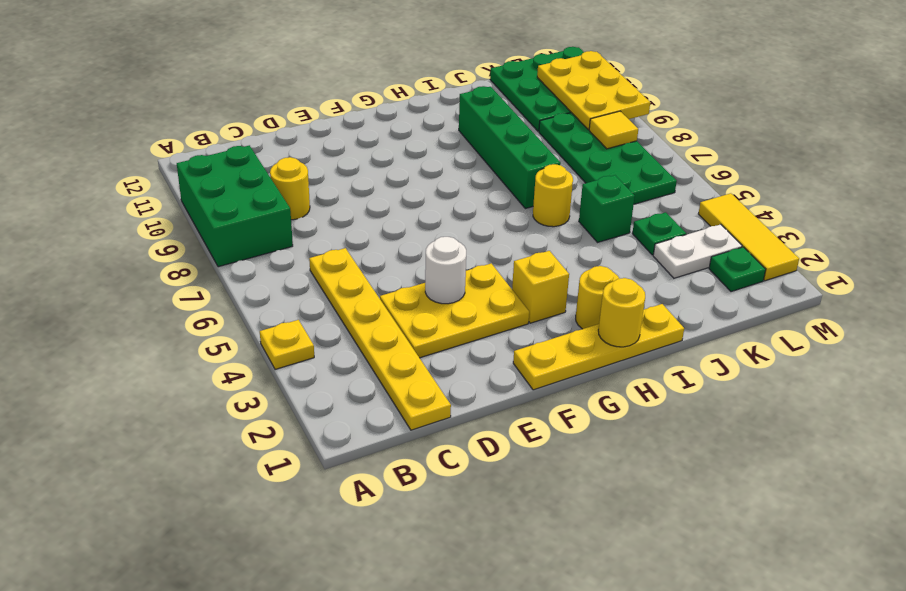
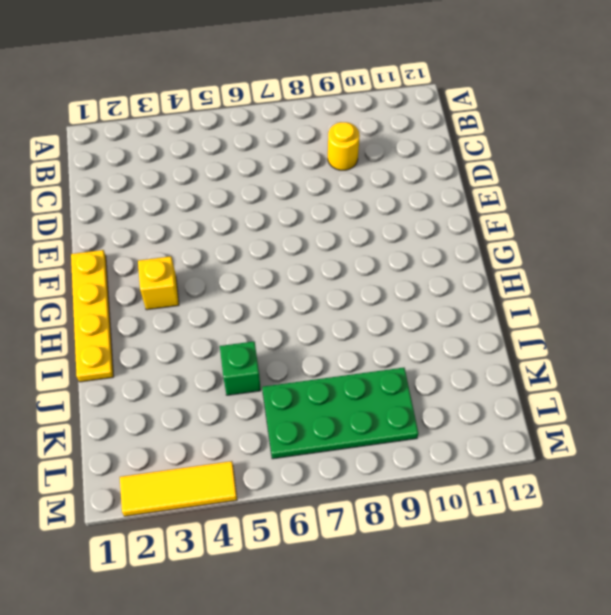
none -> yellow 1x1 plate [260,320,314,369]
none -> green 2x3 brick [177,145,293,267]
none -> yellow 1x6 plate [309,248,451,430]

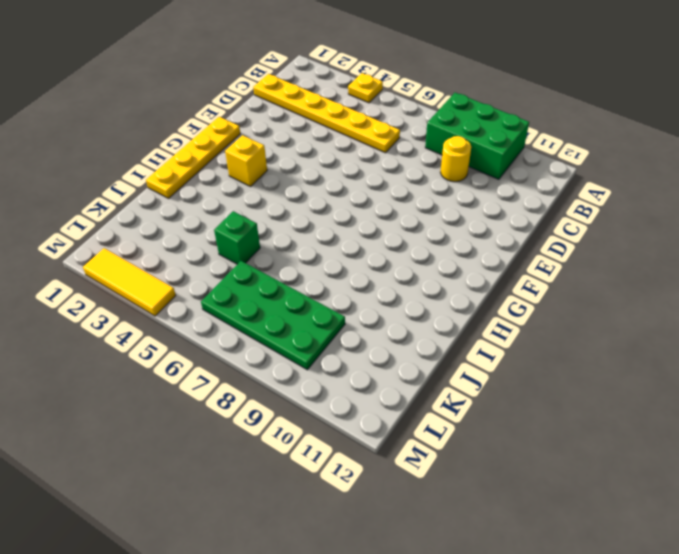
none -> yellow 2x3 plate [380,263,529,358]
none -> yellow 1x1 round brick [576,266,619,329]
none -> yellow 1x1 round brick [533,164,573,227]

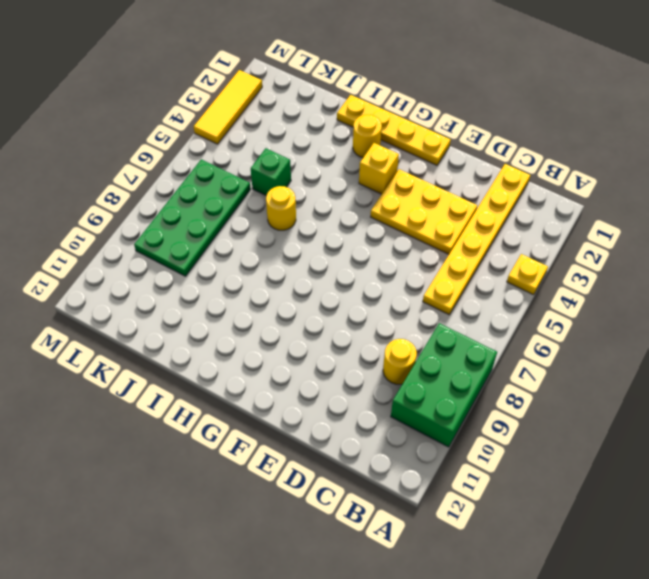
none -> green 1x4 brick [459,86,561,209]
none -> white 1x2 plate [653,224,742,278]
none -> green 1x1 plate [632,212,686,255]

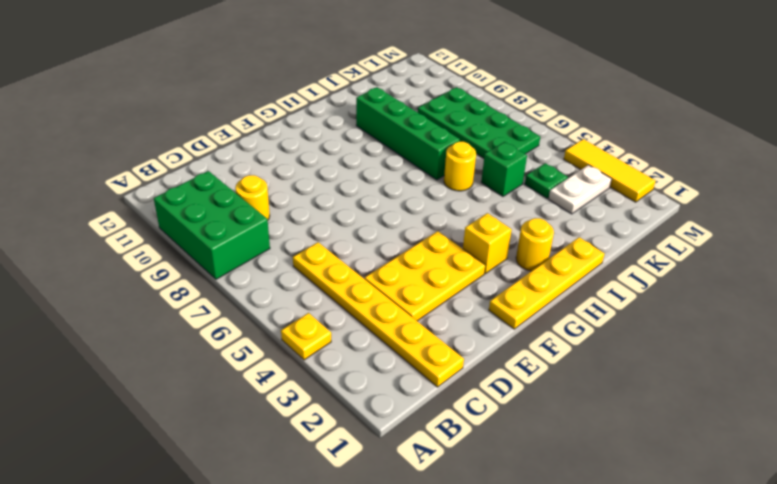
none -> green 3x3 plate [490,47,584,131]
none -> green 1x1 plate [709,247,766,292]
none -> white 1x1 round brick [425,237,466,304]

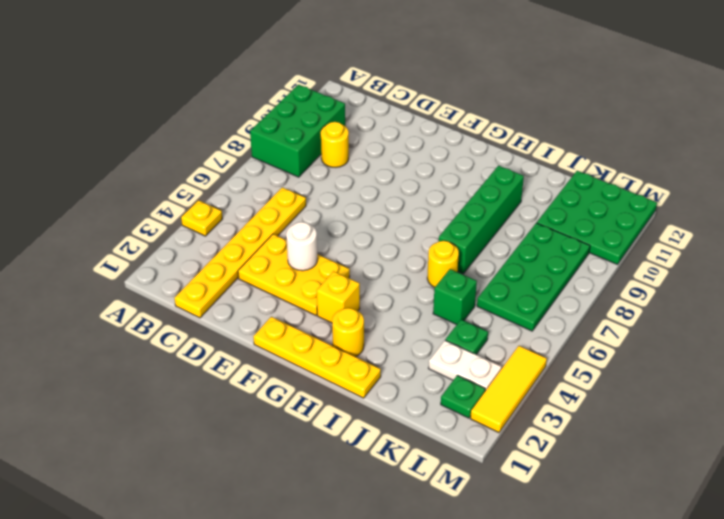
none -> yellow 1x1 round brick [598,278,645,347]
none -> yellow 1x1 tile [589,111,638,149]
none -> yellow 2x3 plate [537,51,650,130]

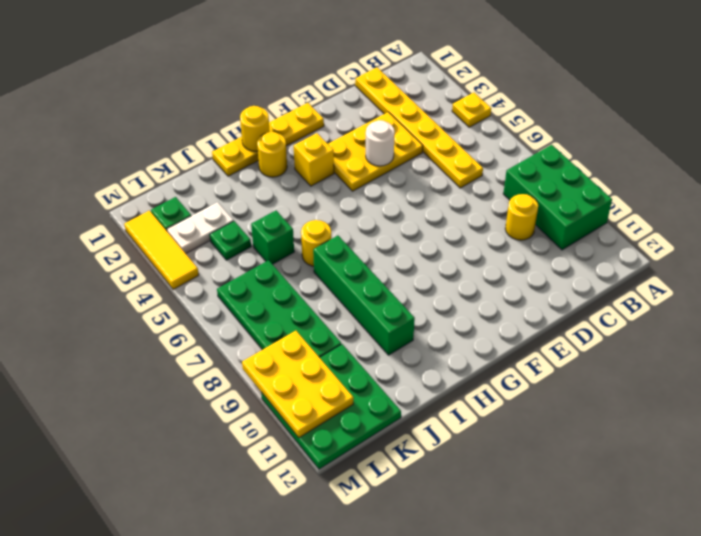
none -> yellow 1x1 tile [589,111,638,149]

